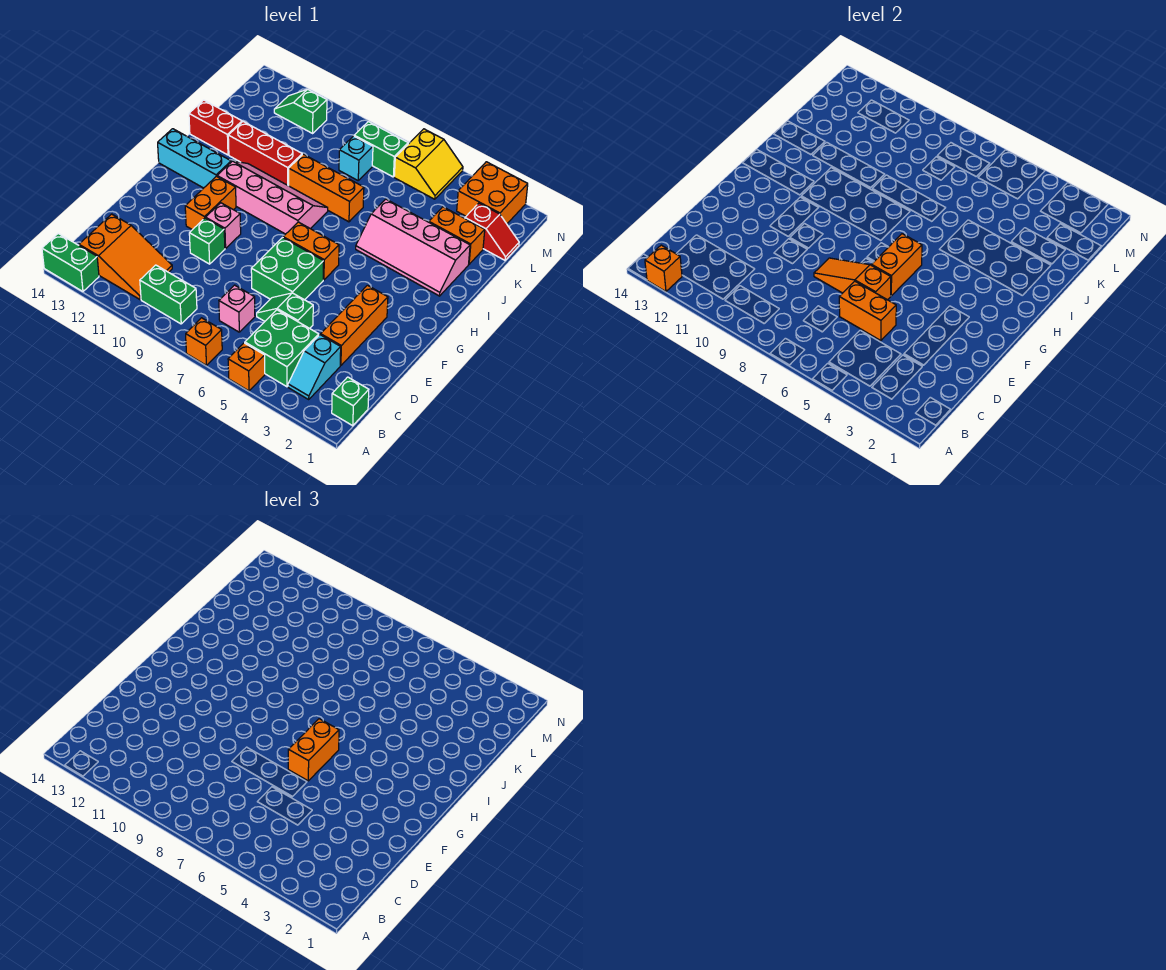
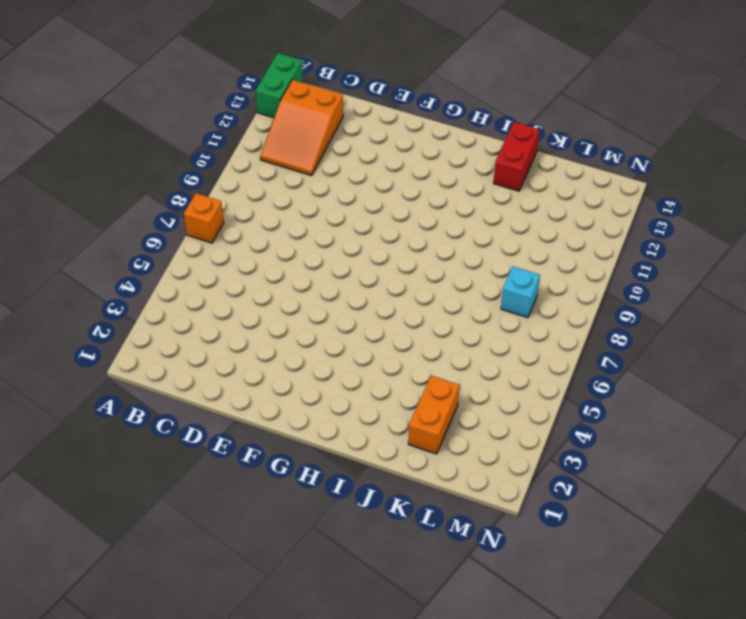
none -> orange 1x1 brick [228,343,265,391]
none -> green 1x1 brick [332,377,369,426]
none -> cyan 1x2 slope [288,335,341,399]
none -> green 2x2 brick [245,310,319,387]

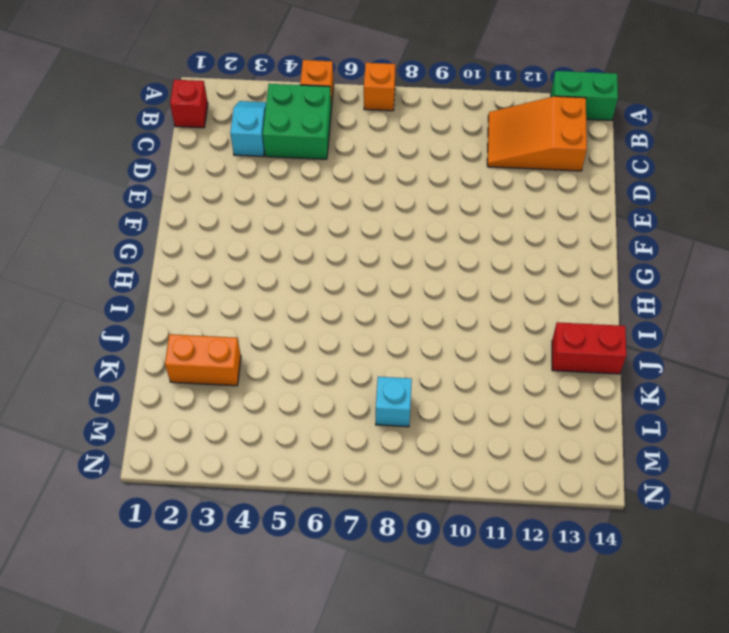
red 1x1 brick [170,80,208,128] -> green 1x1 brick [332,377,369,426]
none -> green 1x2 brick [140,265,197,324]
none -> pink 1x1 brick [219,285,255,332]
none -> orange 1x3 brick [321,285,388,366]
none -> green 1x2 slope [257,293,313,328]

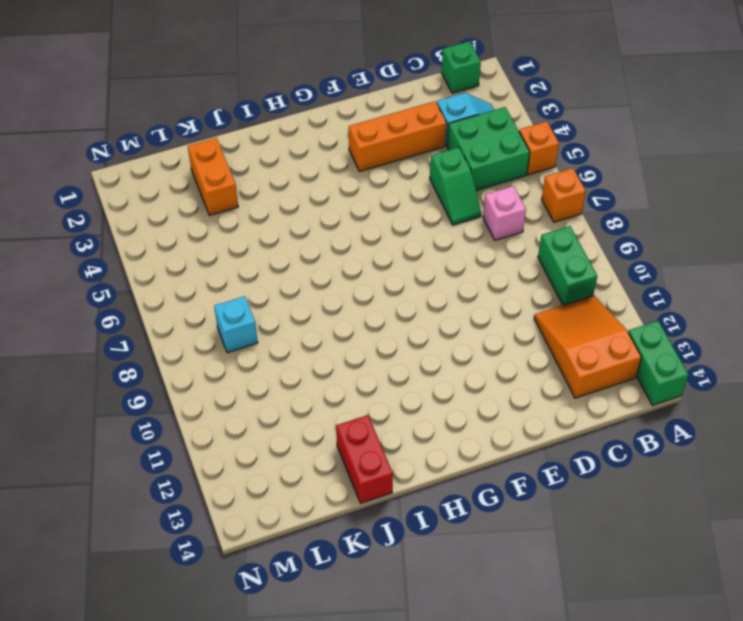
none -> green 2x2 brick [251,238,324,300]
none -> green 1x1 brick [189,218,225,264]
none -> pink 1x1 brick [206,203,241,248]
none -> orange 1x2 brick [185,176,236,230]

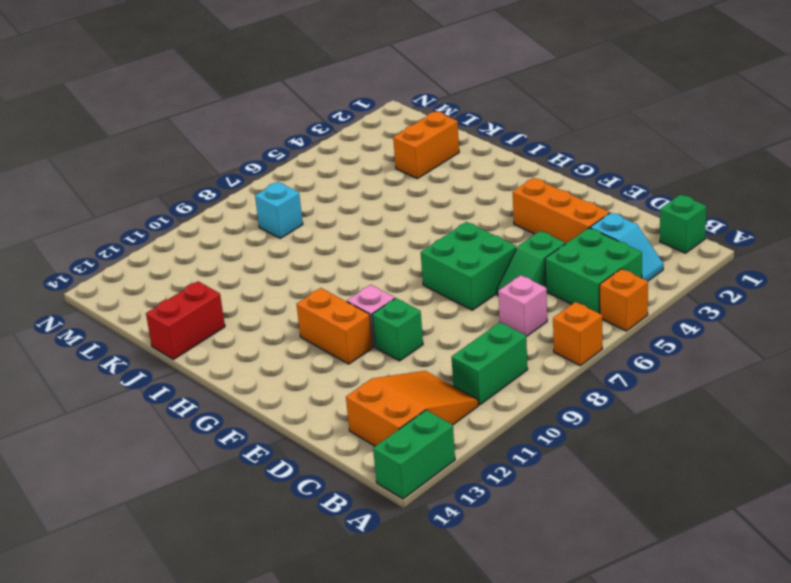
none -> orange 1x2 brick [283,222,339,280]
none -> pink 2x4 slope [217,161,328,234]
none -> cyan 1x3 brick [158,129,231,188]
none -> pink 2x4 slope [356,199,470,296]

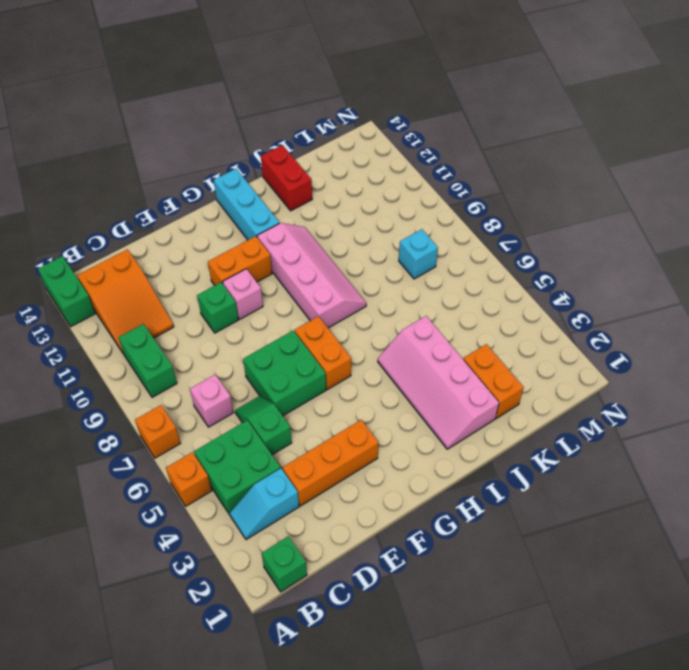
none -> orange 1x3 brick [289,154,364,222]
none -> red 1x3 brick [228,122,302,186]
none -> red 1x2 slope [465,203,519,260]
none -> orange 2x2 brick [457,162,528,224]

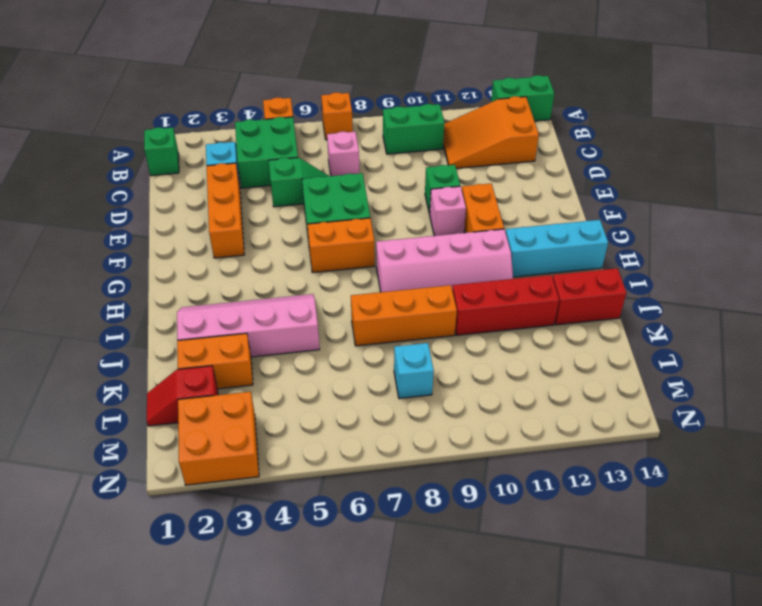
none -> yellow 2x2 slope [394,129,463,199]
none -> green 1x2 brick [354,122,408,177]
none -> green 1x2 slope [274,89,327,133]
none -> orange 1x1 brick [645,245,682,291]

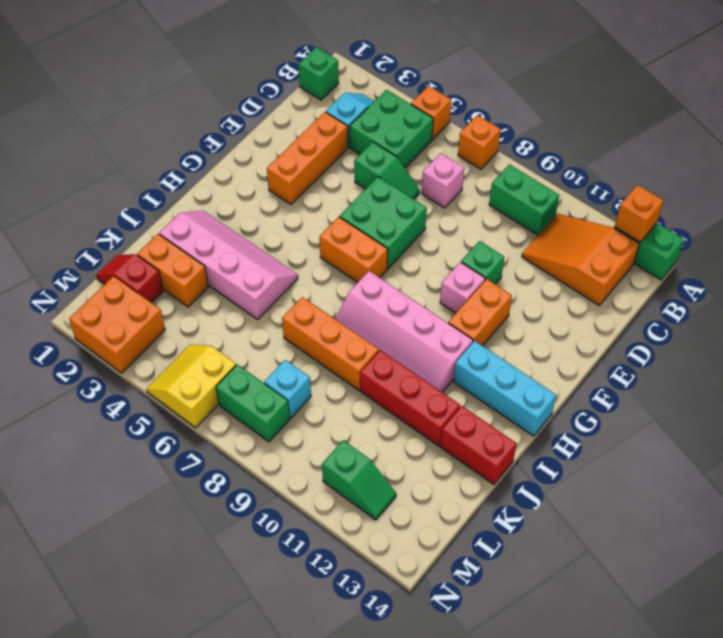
none -> orange 1x2 brick [839,281,896,341]
none -> orange 1x3 slope [814,258,891,300]
none -> orange 1x2 brick [871,234,922,296]
none -> orange 1x2 brick [288,719,339,781]

